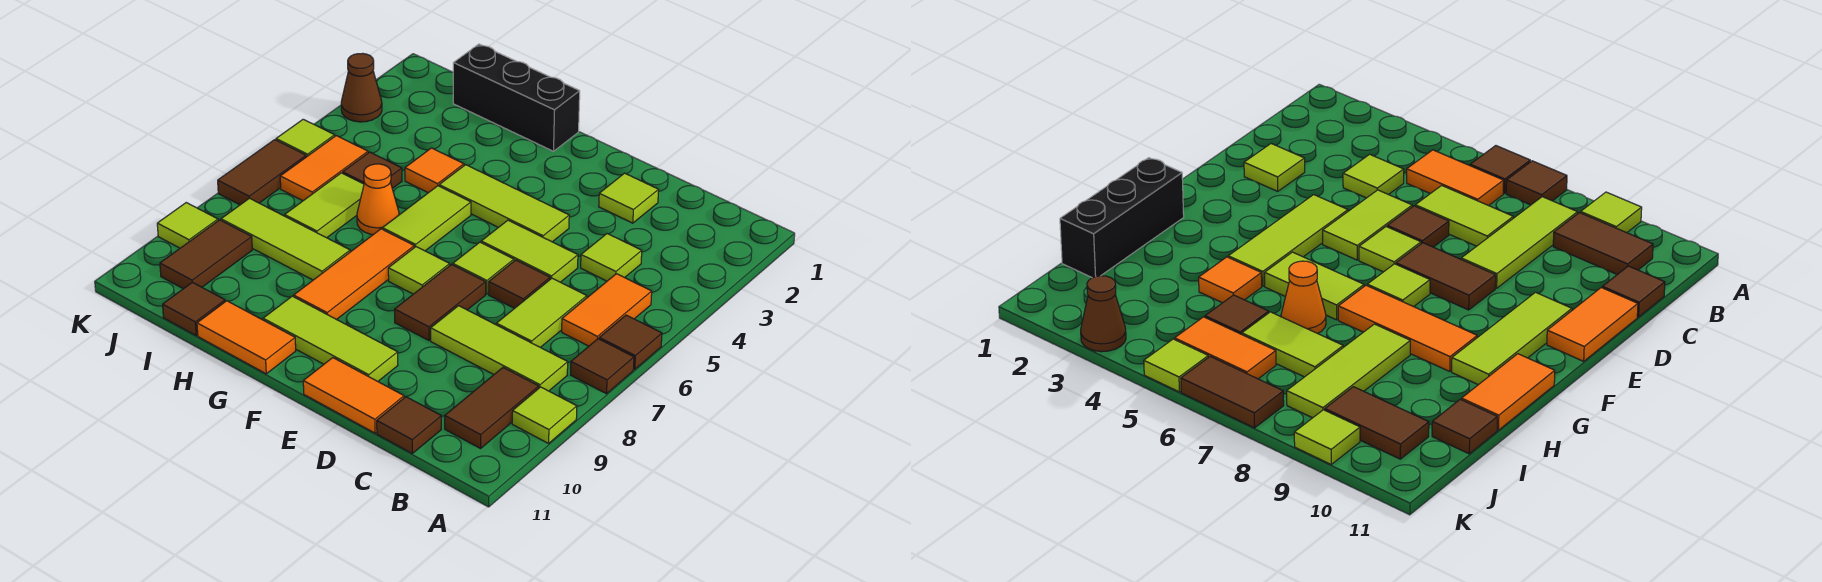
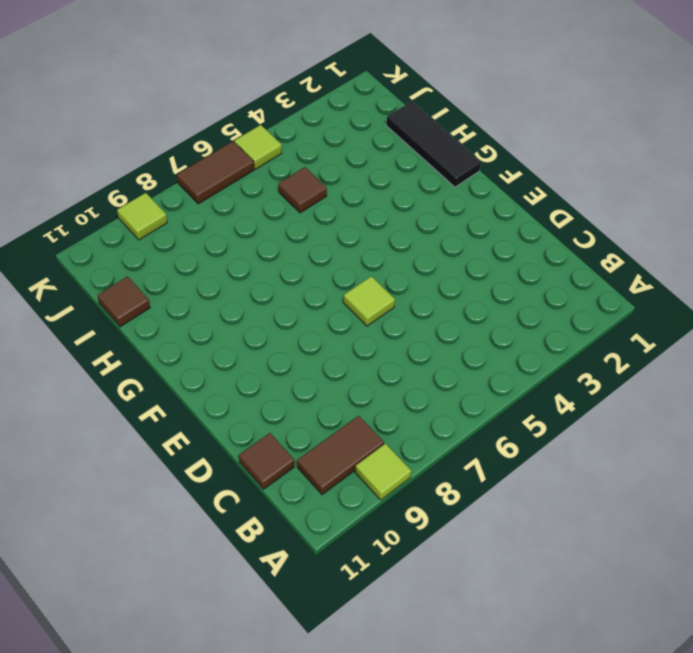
black 1x3 tile [386,101,481,187] -> black 1x3 brick [453,44,580,151]
none -> brown 1x1 tile [599,315,662,369]
none -> brown 1x1 tile [571,339,634,394]
none -> orange 1x2 tile [562,274,652,346]
none -> lime 1x3 tile [431,306,568,391]

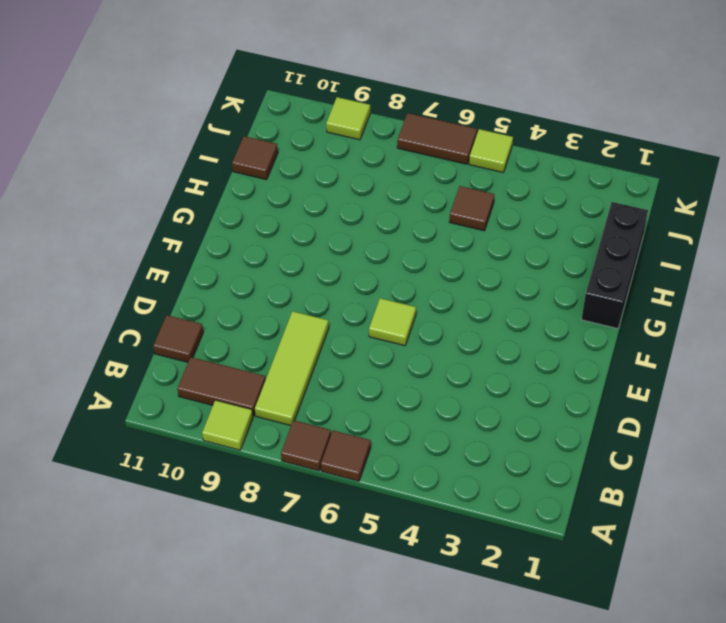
none -> orange 1x2 tile [562,274,652,346]
none -> lime 1x1 tile [581,234,642,281]
none -> lime 1x2 tile [496,278,587,347]
none -> lime 1x1 tile [599,173,659,223]

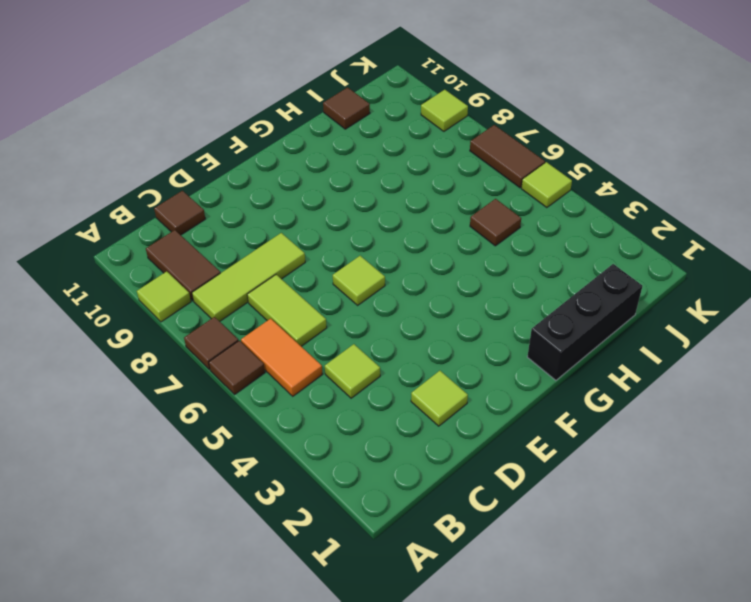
none -> lime 1x2 tile [481,220,578,282]
none -> brown 1x1 tile [489,260,550,308]
none -> orange 1x2 tile [303,358,404,433]
none -> lime 1x3 tile [439,165,569,242]

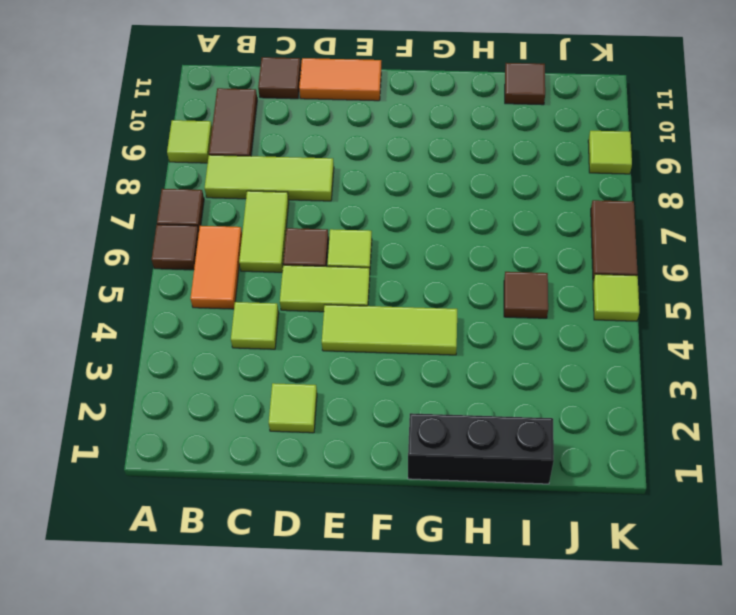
none -> brown 1x2 tile [395,265,486,341]
none -> lime 1x3 tile [263,296,398,381]
none -> lime 1x1 tile [388,247,450,294]
none -> lime 1x2 tile [382,186,471,251]

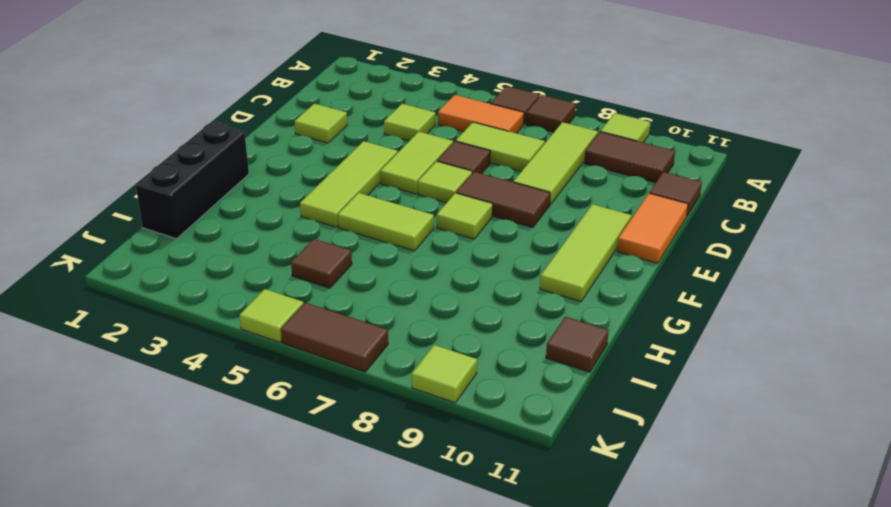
none -> orange 1x3 tile [294,229,414,320]
none -> orange 1x2 tile [197,301,296,374]
none -> orange 1x1 tile [405,148,464,193]
none -> orange 1x1 cone [357,164,399,235]

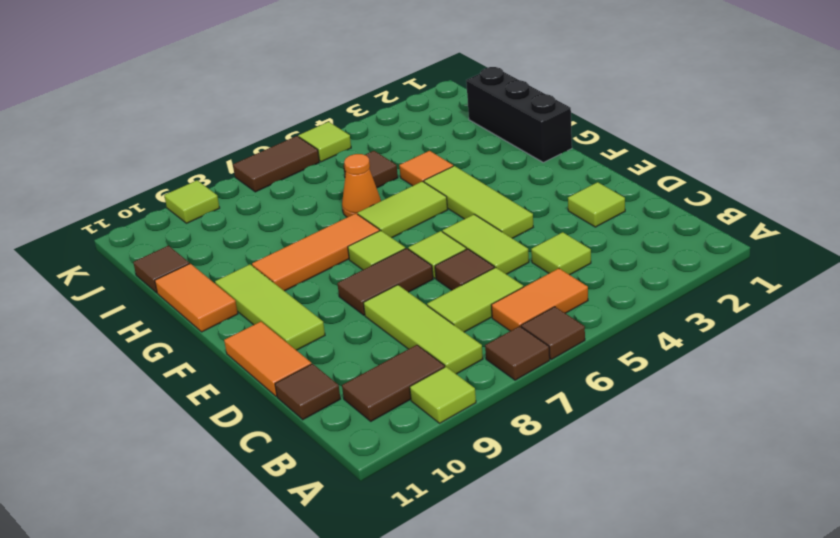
none -> lime 1x3 tile [221,198,350,280]
none -> lime 1x2 tile [285,173,364,238]
none -> orange 1x2 tile [280,136,368,201]
none -> brown 1x2 tile [160,220,252,289]

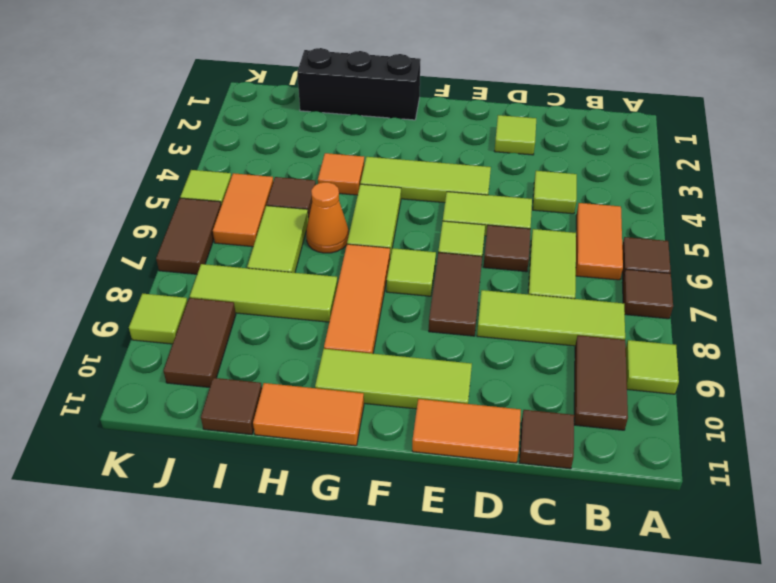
none -> brown 1x1 cone [341,53,382,122]

